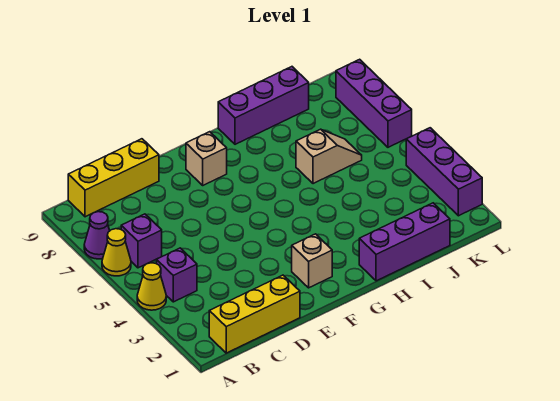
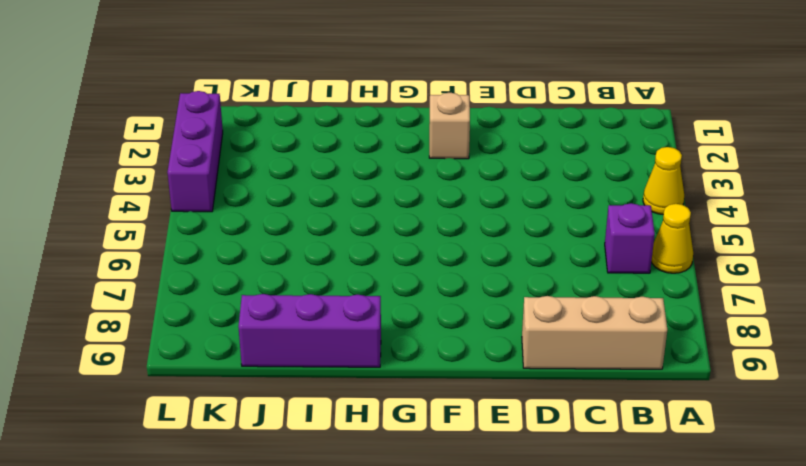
tan 1x3 brick [522,296,667,369] -> yellow 1x3 brick [68,139,159,217]
none -> purple 1x1 cone [84,212,110,259]
none -> yellow 1x3 brick [209,275,300,353]
none -> purple 1x1 brick [157,248,197,302]

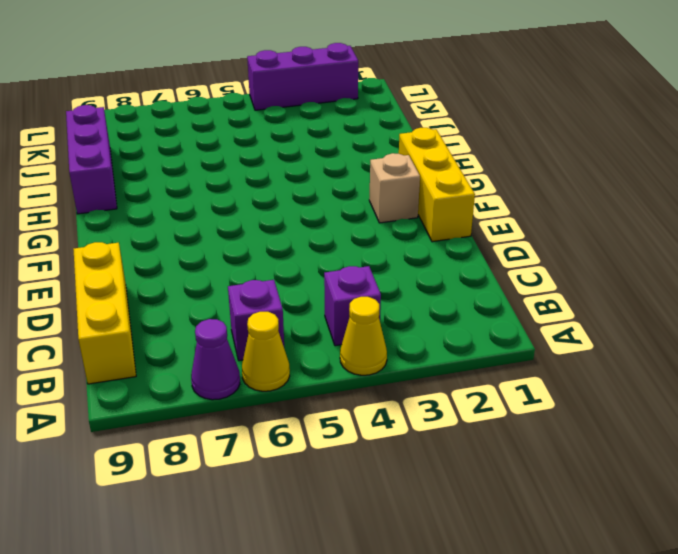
yellow 1x3 brick [399,128,475,242] -> yellow 1x3 brick moved to [209,275,300,353]
none -> tan 1x1 brick [186,132,227,185]
none -> purple 1x3 brick [359,203,450,281]
none -> tan 1x2 slope [296,129,362,184]

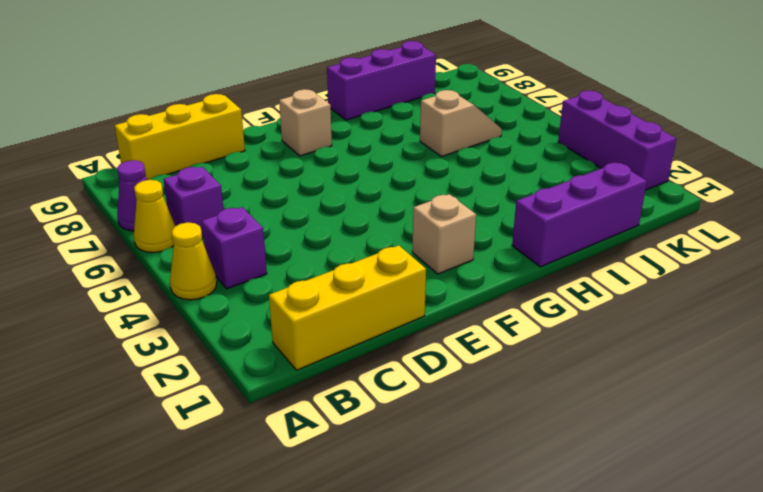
none -> purple 1x3 brick [336,59,412,147]

